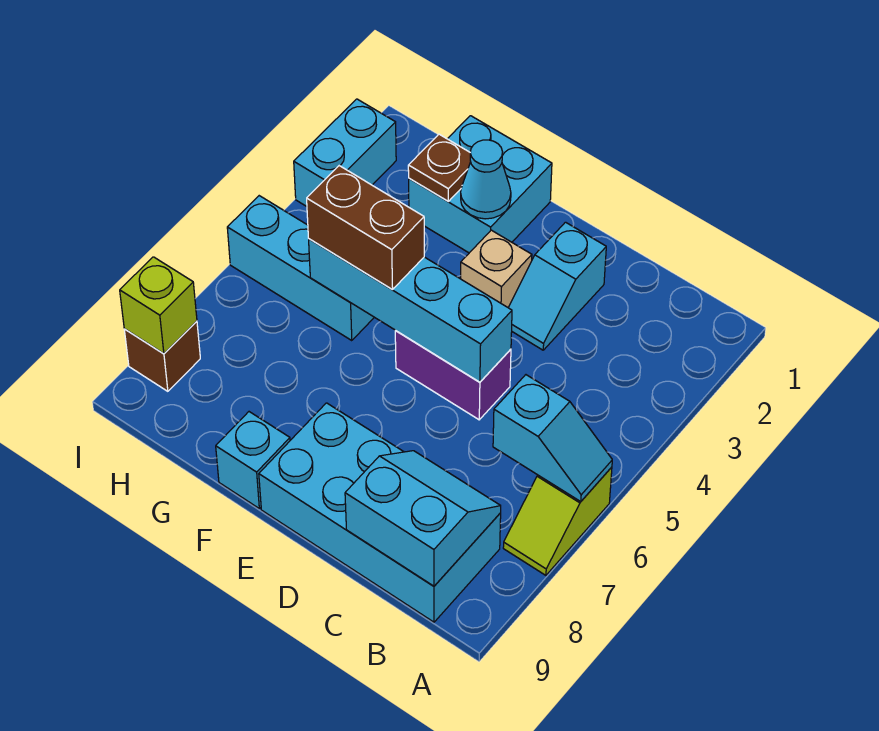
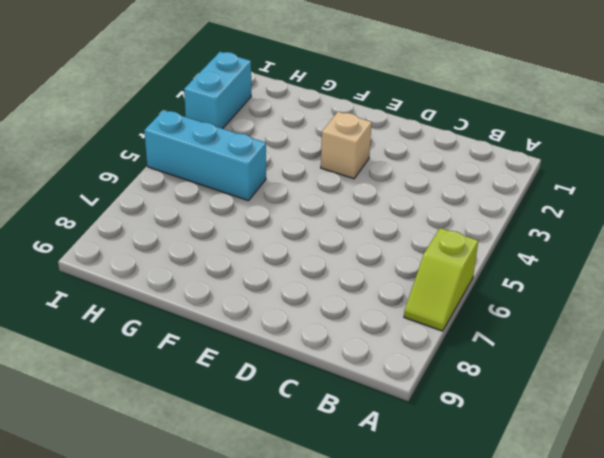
none -> cyan 2x4 brick [259,403,501,622]
none -> cyan 1x2 slope [508,222,606,350]
none -> purple 1x2 brick [395,331,511,420]

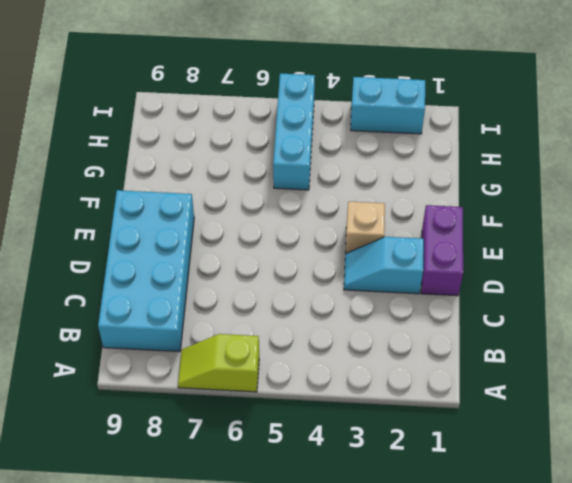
purple 1x2 brick [421,205,463,296] -> purple 1x2 brick moved to [395,331,511,420]
none -> cyan 2x2 brick [409,116,552,253]
none -> cyan 1x1 brick [216,412,290,508]
none -> brown 1x1 brick [124,321,200,391]

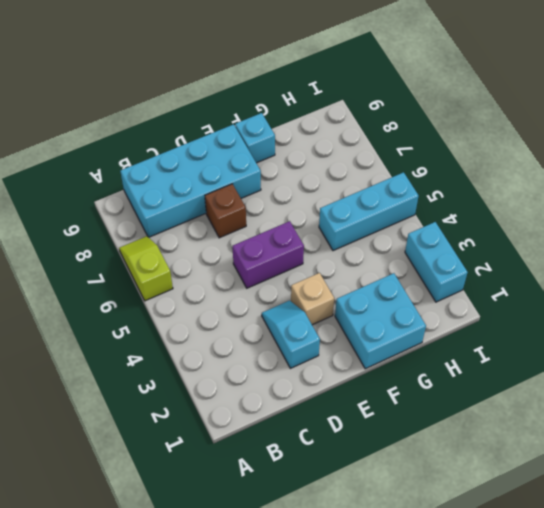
brown 1x1 brick [205,184,246,238] -> brown 1x1 brick moved to [124,321,200,391]
none -> cyan 1x2 slope [493,375,612,502]
none -> cyan 2x2 slope [345,451,501,586]
none -> cyan 1x4 brick [309,239,512,382]

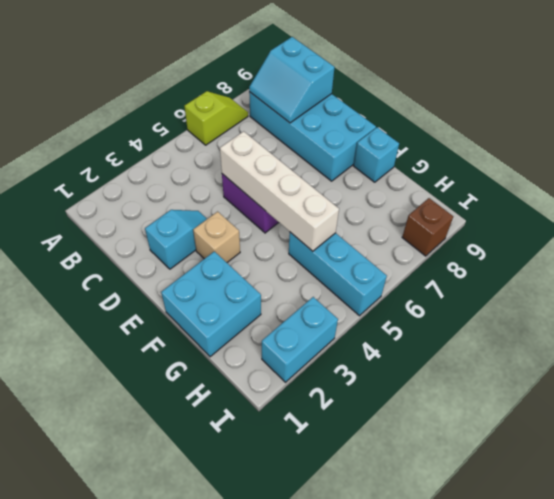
white 1x4 brick [220,131,339,251] -> cyan 1x4 brick [309,239,512,382]
none -> cyan 1x2 slope [493,375,612,502]
none -> cyan 1x1 cone [461,140,511,219]
none -> brown 1x1 plate [408,134,471,201]

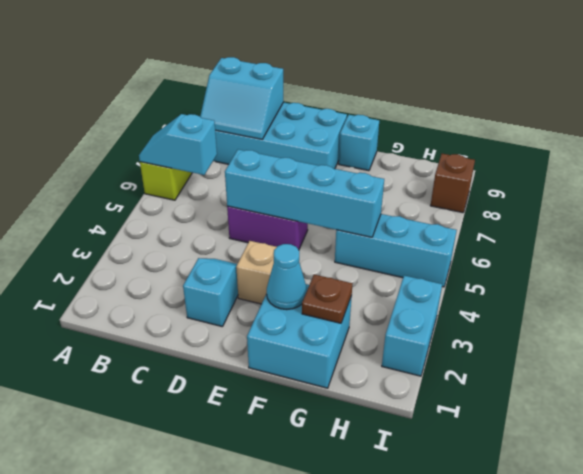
none -> lime 1x1 brick [120,257,197,354]
none -> brown 1x2 brick [307,166,424,290]

